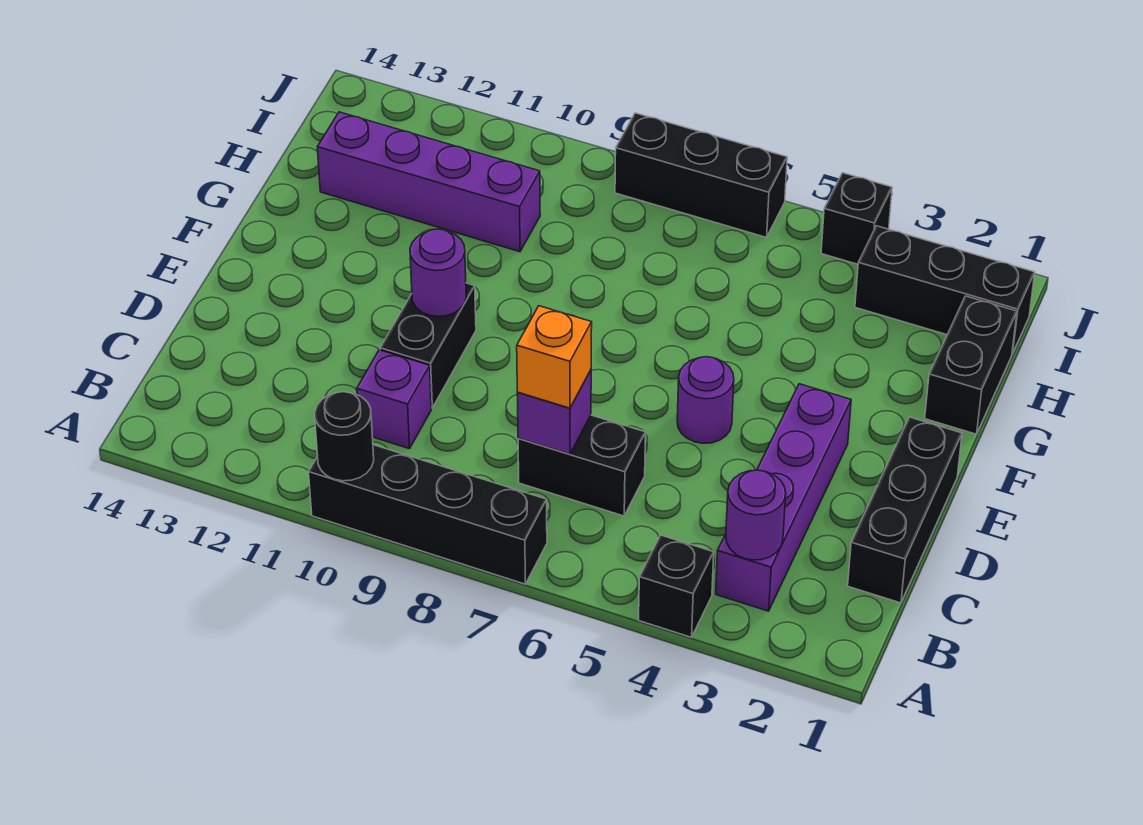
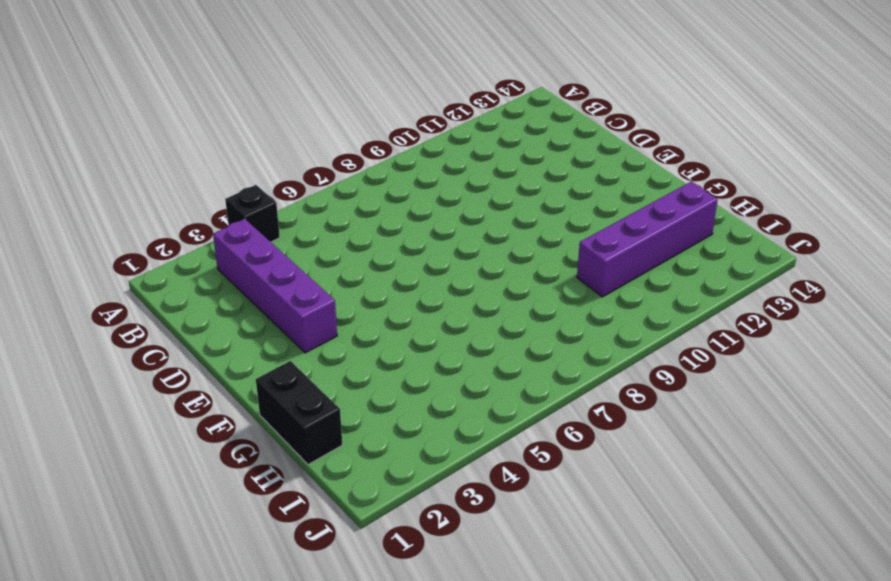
none -> black 1x4 brick [309,445,547,584]
none -> black 1x3 brick [848,417,962,603]
none -> black 1x2 brick [518,415,646,516]

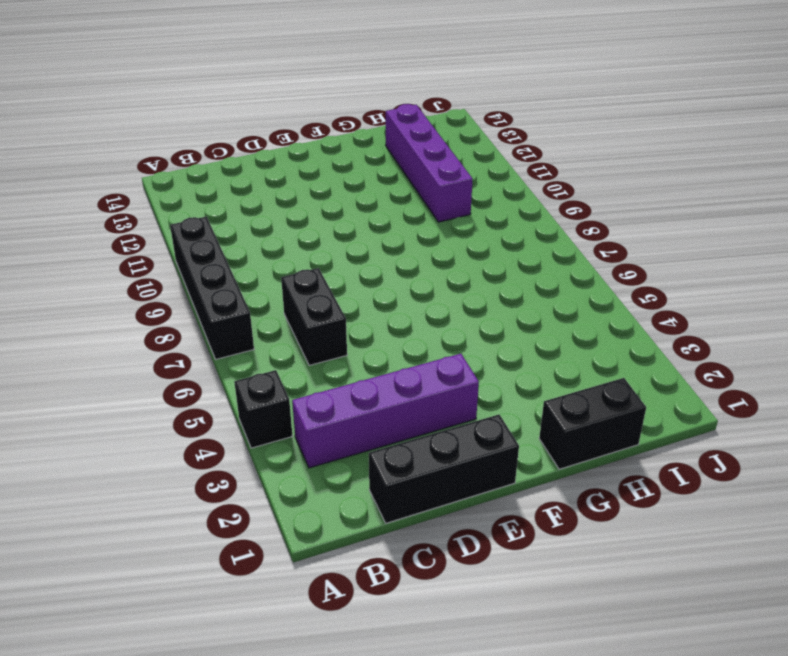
none -> purple 1x1 brick [357,350,431,449]
none -> black 1x2 brick [380,283,476,408]
none -> purple 1x1 round brick [677,357,734,443]

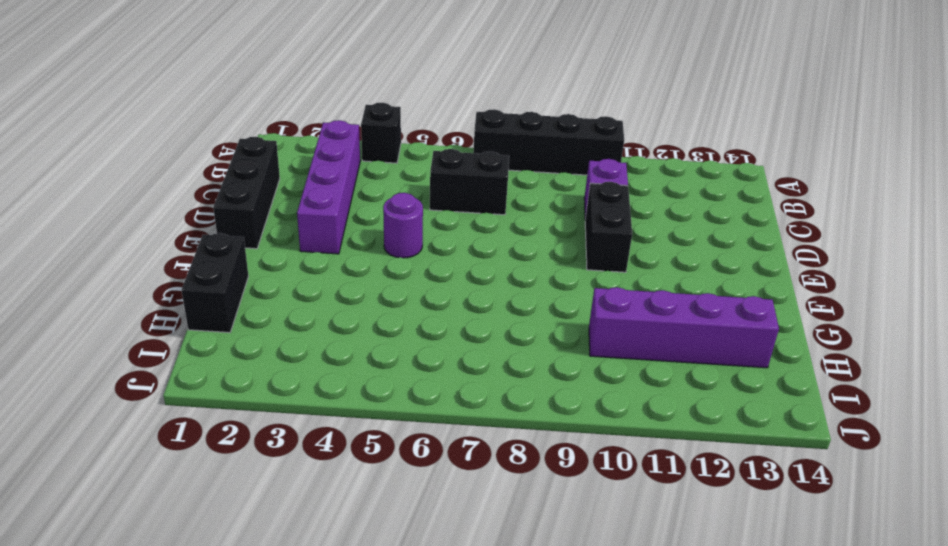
none -> black 1x3 brick [855,226,1035,354]
none -> black 1x1 brick [821,173,892,264]
none -> black 1x3 brick [615,113,787,237]

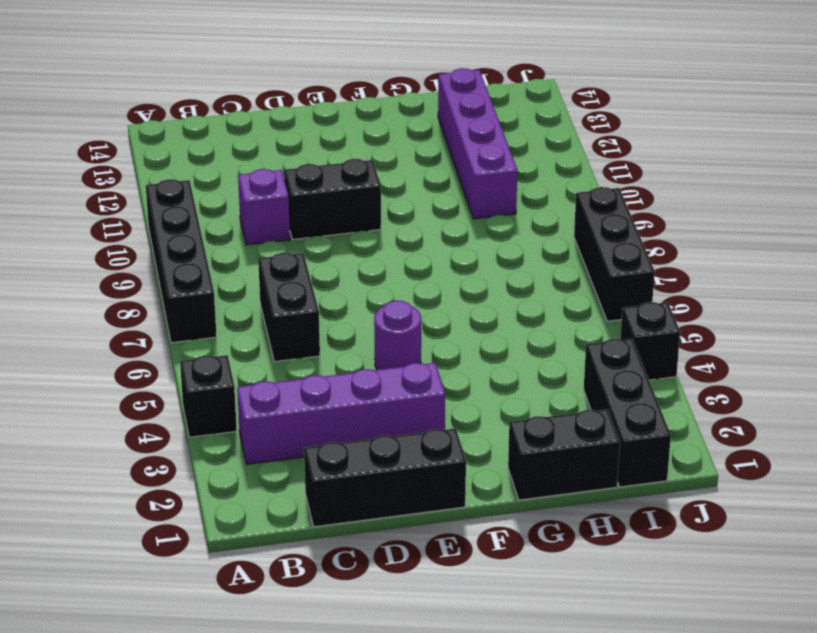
none -> black 1x1 round brick [315,392,374,481]
none -> purple 1x1 round brick [726,470,786,560]
none -> purple 1x1 brick [517,370,591,454]

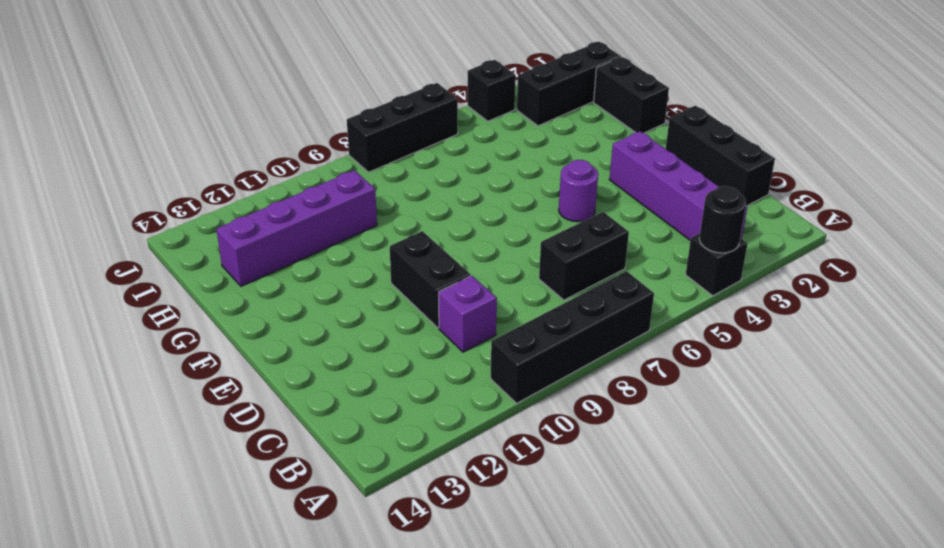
black 1x1 round brick [699,186,746,253] -> black 1x1 round brick moved to [315,392,374,481]
none -> purple 1x1 round brick [726,470,786,560]
none -> purple 1x1 brick [517,370,591,454]
none -> purple 1x1 round brick [410,229,466,317]

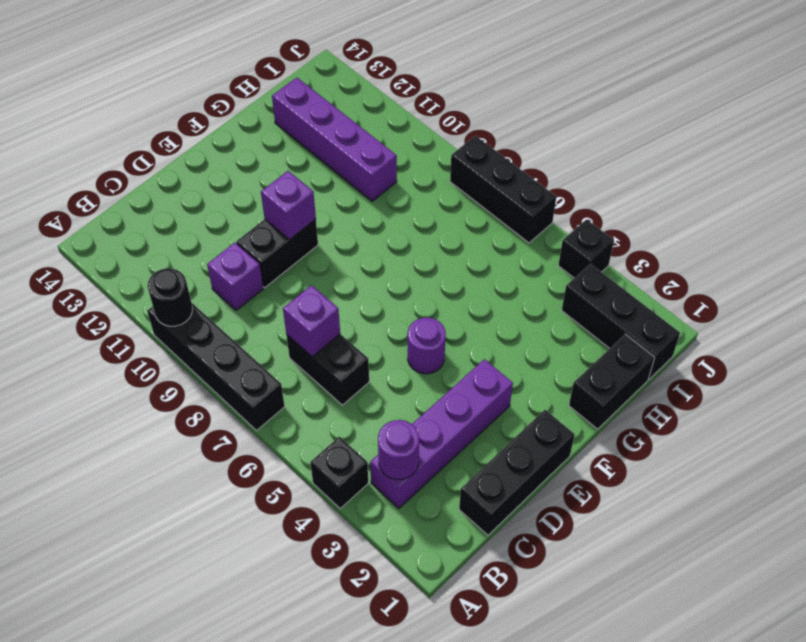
purple 1x1 brick [261,171,316,240] -> purple 1x1 round brick [410,229,466,317]
none -> orange 1x1 brick [517,306,592,408]

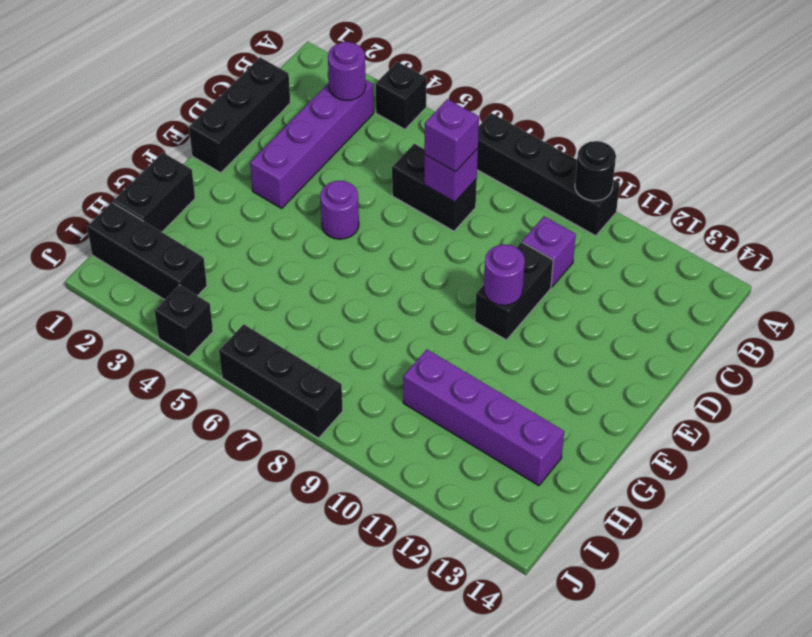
purple 1x1 brick [424,99,479,172] -> orange 1x1 brick [517,306,592,408]

